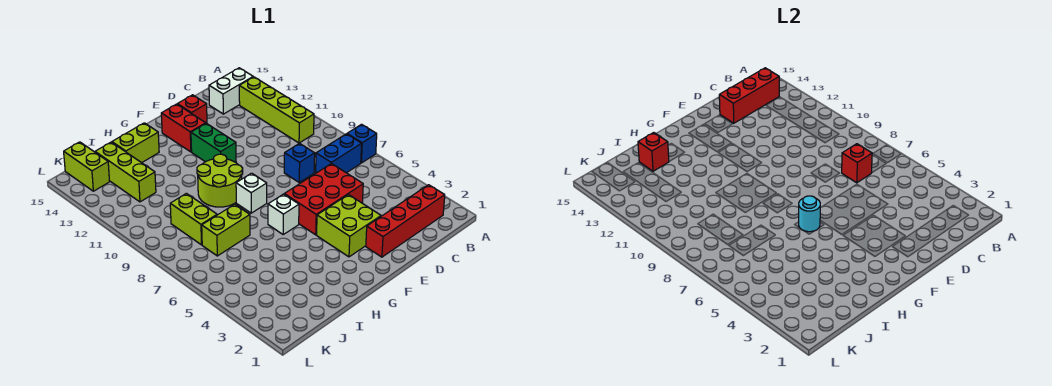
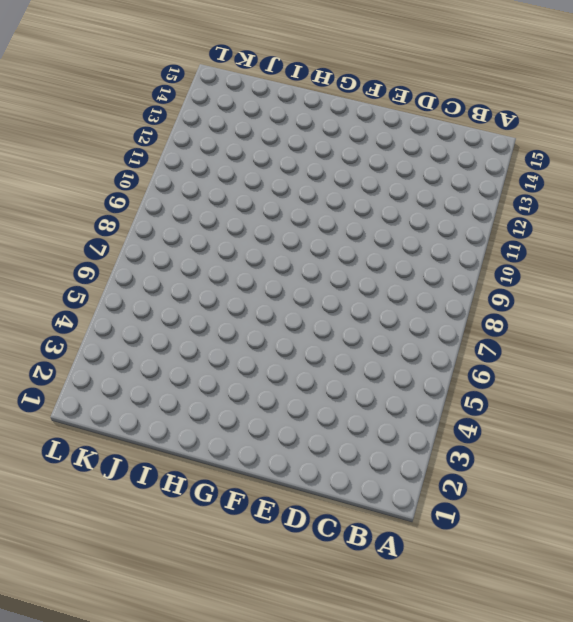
none -> blue 1x1 brick [347,124,377,163]
none -> red 1x4 brick [366,185,445,257]
none -> blue 1x2 brick [316,134,362,173]

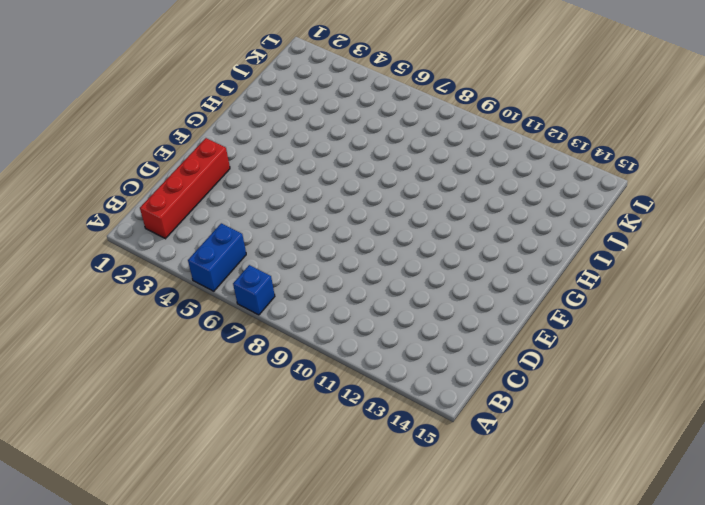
blue 1x2 brick [188,223,246,291] -> blue 1x2 brick moved to [316,134,362,173]
none -> lime 1x4 brick [239,77,314,143]
none -> white 1x2 brick [209,68,253,114]
none -> red 2x3 brick [284,164,363,235]

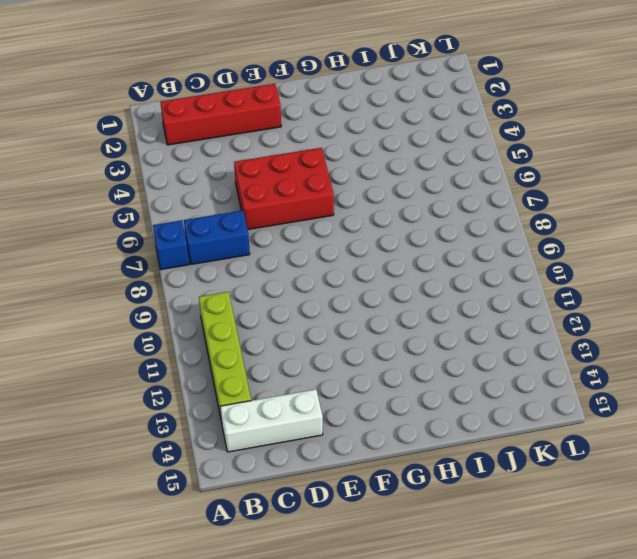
white 1x3 brick [220,389,323,452] -> white 1x2 brick [209,68,253,114]
none -> blue 1x1 brick [284,143,315,182]
none -> lime 2x2 brick [317,195,381,257]
none -> red 1x1 brick [177,95,207,123]

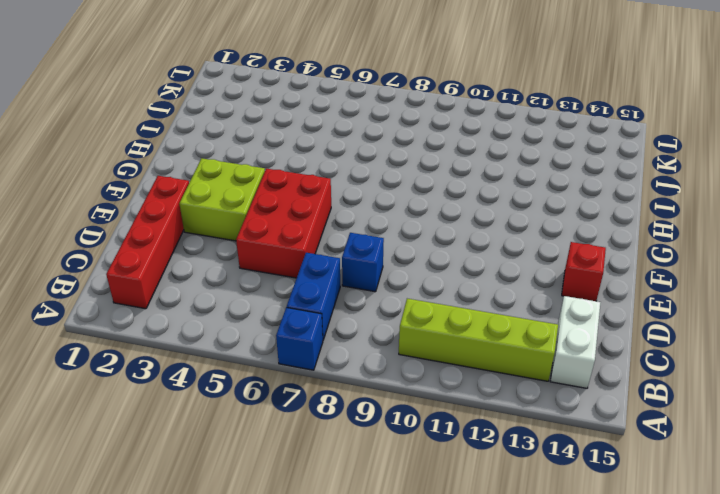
none -> green 1x2 brick [191,123,236,162]
none -> red 1x2 brick [161,104,206,152]
none -> white 1x1 brick [268,194,299,234]

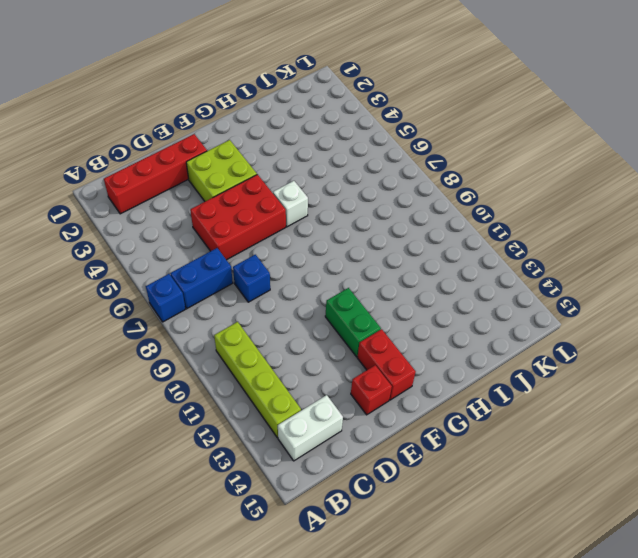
none -> white 1x1 brick [236,173,267,213]
none -> lime 2x2 round brick [197,154,242,207]
none -> lime 1x2 brick [112,123,159,163]

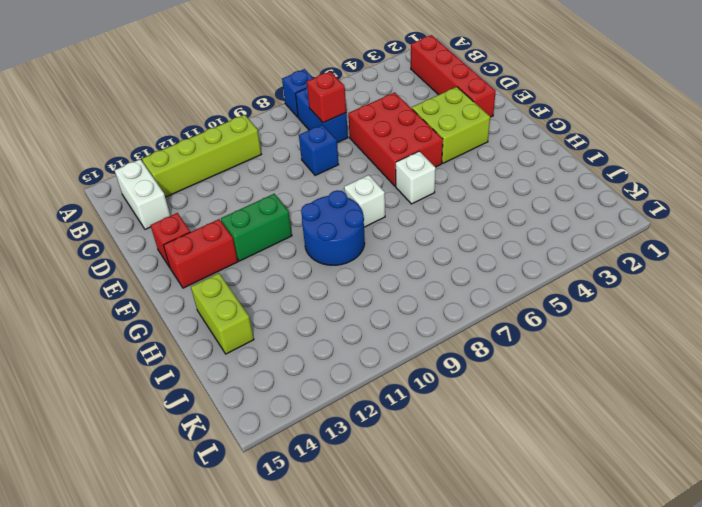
blue 2x2 round brick [301,190,365,265] -> lime 2x2 round brick [197,154,242,207]
none -> lime 1x2 brick [202,204,250,256]
none -> lime 1x2 brick [170,193,217,245]
none -> lime 1x3 brick [95,142,156,202]

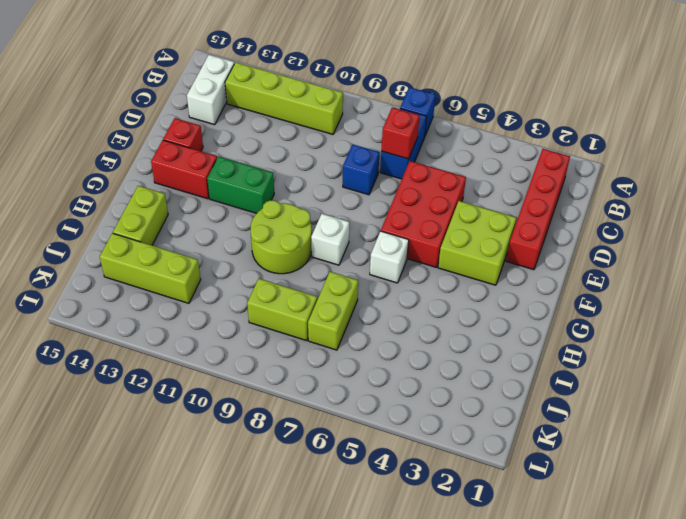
none -> lime 1x2 brick [64,142,110,191]
none -> red 1x3 brick [719,68,779,123]
none -> cyan 1x1 round brick [799,196,820,232]

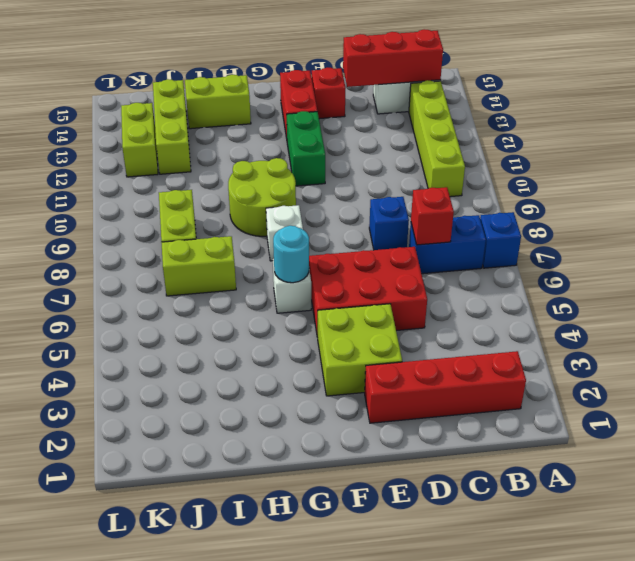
lime 1x2 brick [121,103,158,177] -> lime 1x2 brick moved to [64,142,110,191]
none -> red 1x1 brick [638,133,669,171]

